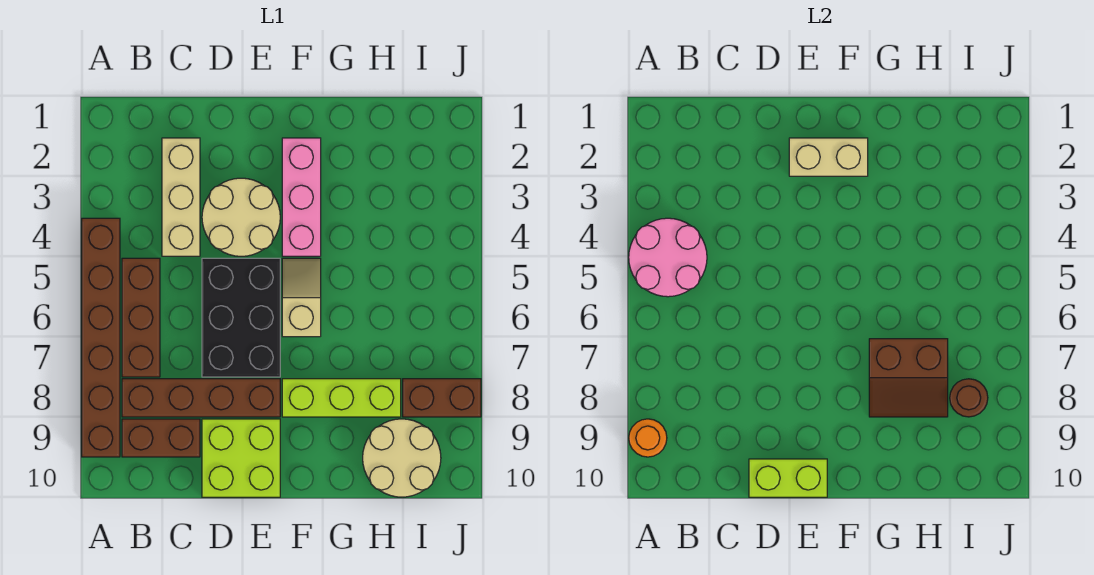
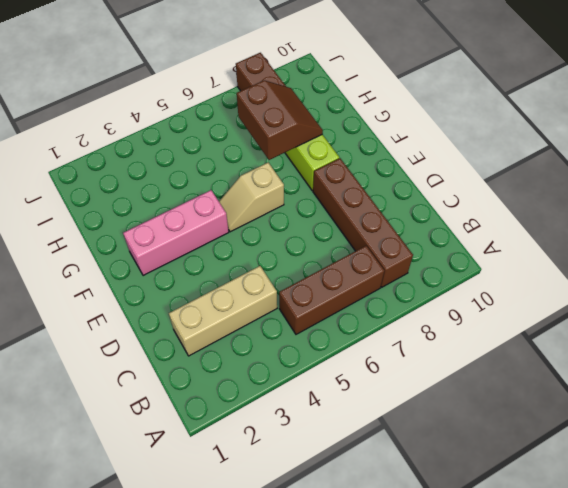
none -> brown 1x6 brick [82,218,120,457]
none -> brown 1x2 brick [122,419,200,457]
none -> tan 2x2 round brick [202,178,280,256]

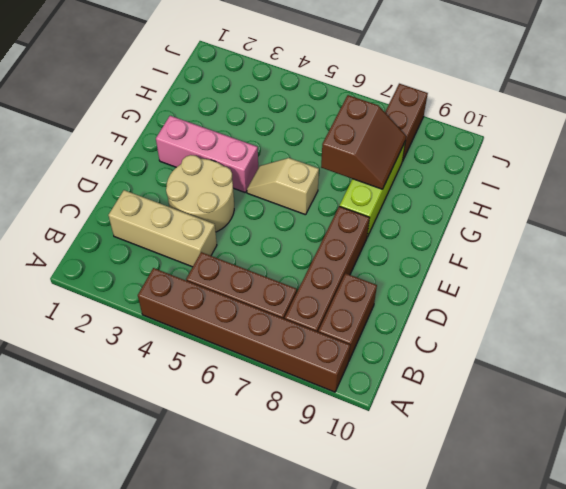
none -> black 2x3 brick [202,258,280,377]
none -> lime 2x2 brick [202,419,280,497]
none -> tan 2x2 round brick [363,419,441,497]

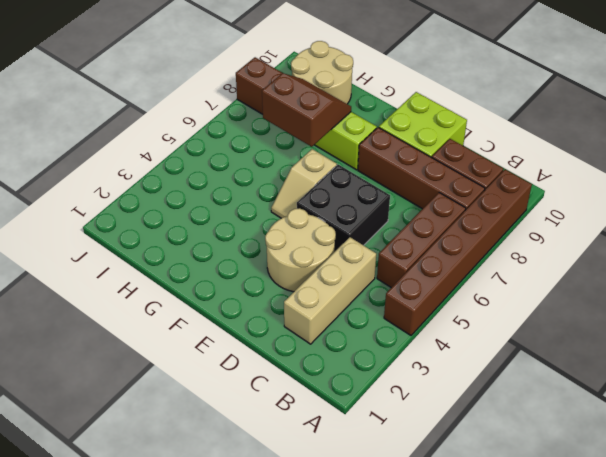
black 2x2 brick [297,165,390,252] -> black 2x3 brick [202,258,280,377]
none -> pink 1x3 brick [282,138,321,256]
none -> pink 2x2 round brick [629,218,707,297]
none -> orange 1x1 round brick [629,419,667,457]

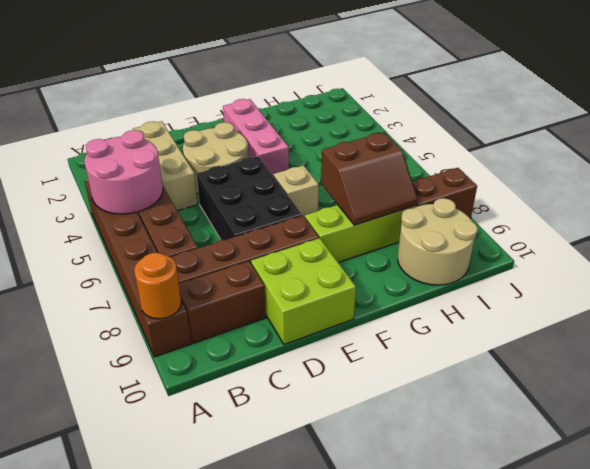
none -> lime 1x2 brick [749,459,827,497]
none -> tan 1x2 brick [789,138,868,176]
none -> brown 1x1 round brick [950,379,988,417]

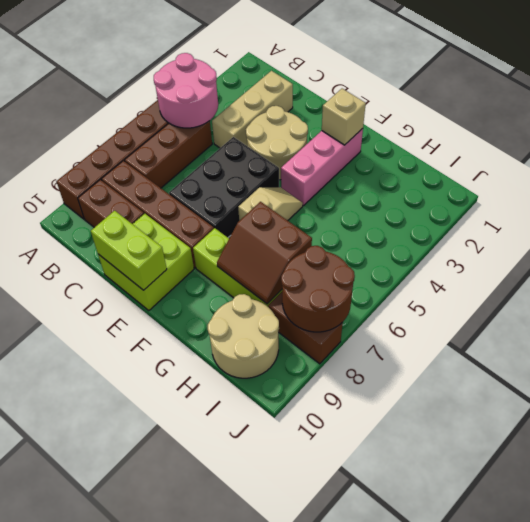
tan 1x1 brick [322,89,366,145] -> tan 1x2 brick [789,138,868,176]
brown 2x2 round brick [281,246,355,332] -> brown 1x1 round brick [950,379,988,417]
none -> orange 1x1 round brick [629,419,667,457]

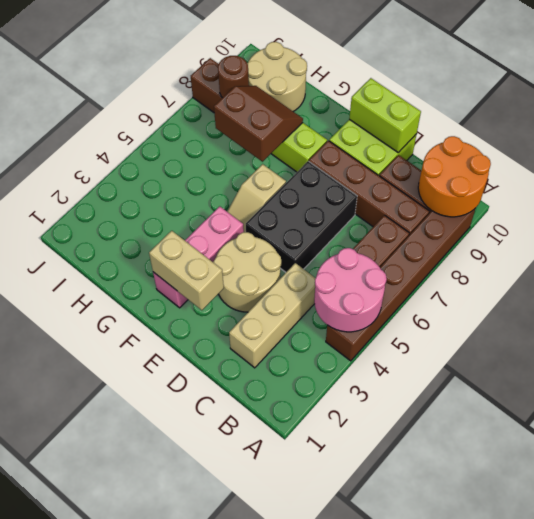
orange 2x2 round brick [418,136,491,217] -> orange 1x1 round brick [629,419,667,457]

